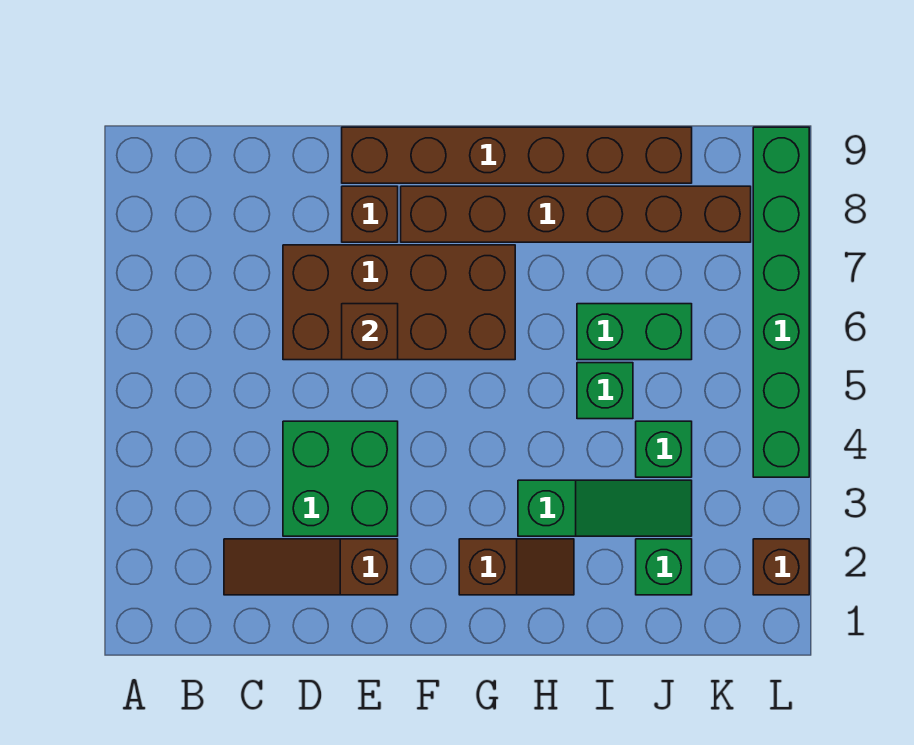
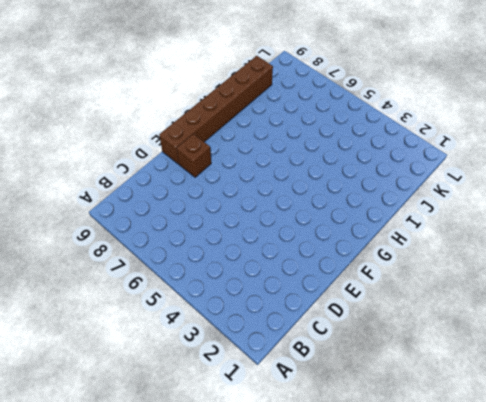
none -> brown 1x3 slope [224,539,398,595]
none -> green 2x2 brick [283,421,398,536]
none -> brown 2x4 brick [283,245,515,360]

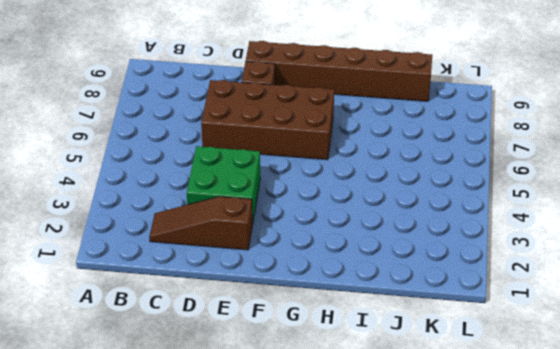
none -> brown 1x6 brick [401,186,751,242]
none -> brown 1x2 slope [459,539,574,595]
none -> green 1x3 slope [518,480,692,536]

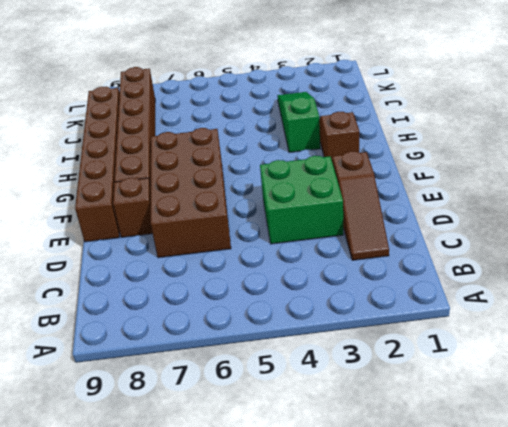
none -> green 1x1 brick [577,363,633,419]
none -> green 1x2 brick [577,304,692,360]
none -> green 1x1 brick [636,539,692,595]

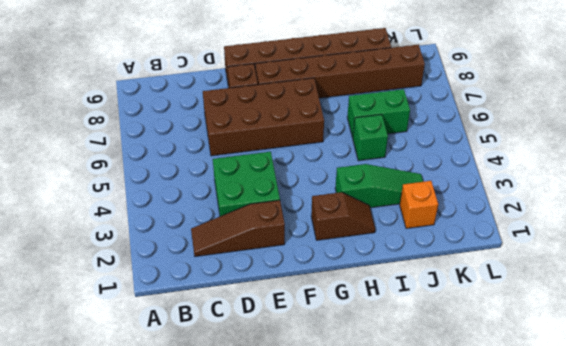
orange 1x1 brick [400,181,438,229] -> green 1x1 brick [636,539,692,595]
none -> green 1x1 brick [636,421,692,477]
none -> brown 1x1 brick [753,539,809,595]
none -> green 1x6 brick [753,127,809,477]

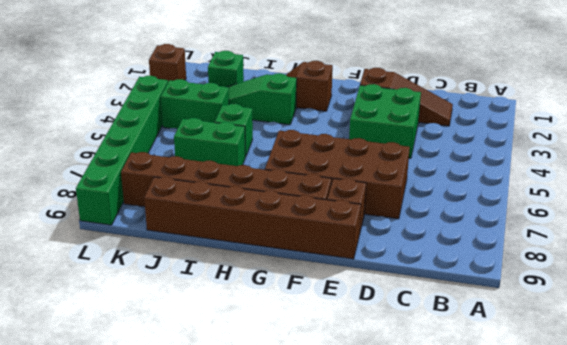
green 1x2 brick [161,79,229,129] -> green 1x1 brick [636,421,692,477]
none -> brown 1x1 brick [342,304,398,360]

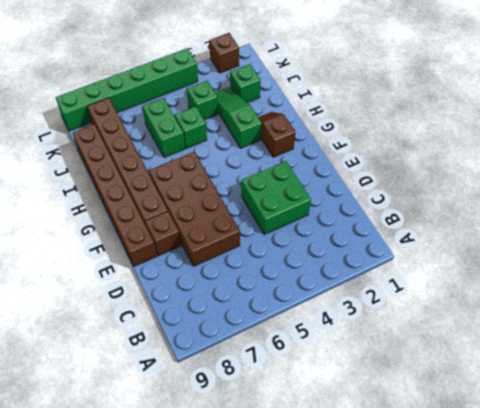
none -> brown 1x3 slope [224,539,398,595]
none -> brown 1x1 brick [342,304,398,360]

